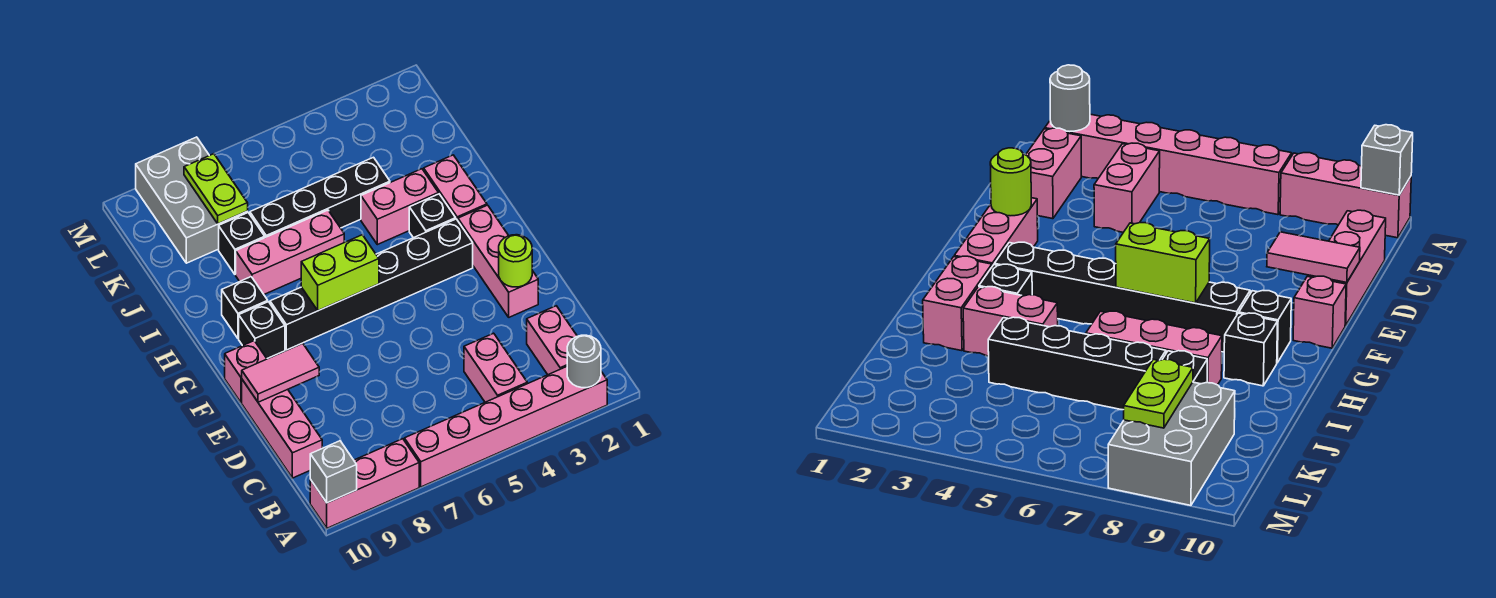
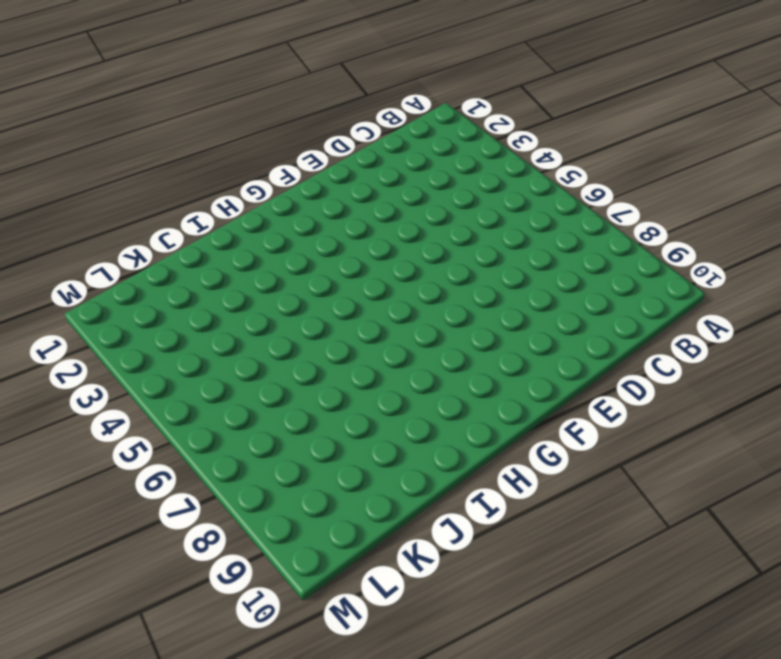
none -> pink 1x6 brick [404,367,607,487]
none -> pink 1x3 brick [310,439,419,528]
none -> pink 1x2 brick [527,306,577,375]

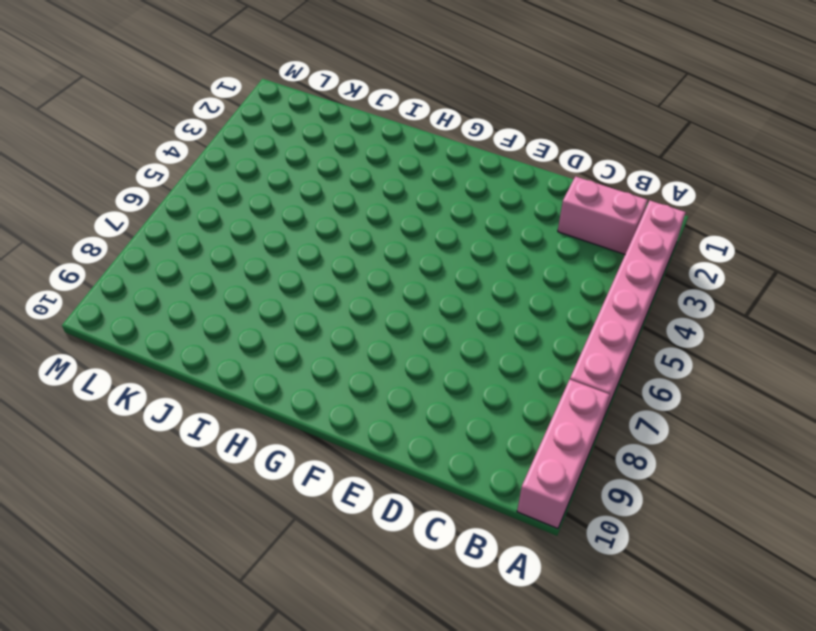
none -> pink 1x2 brick [464,333,527,402]
none -> pink 1x3 brick [242,380,322,478]
none -> pink 1x3 brick [458,205,538,317]

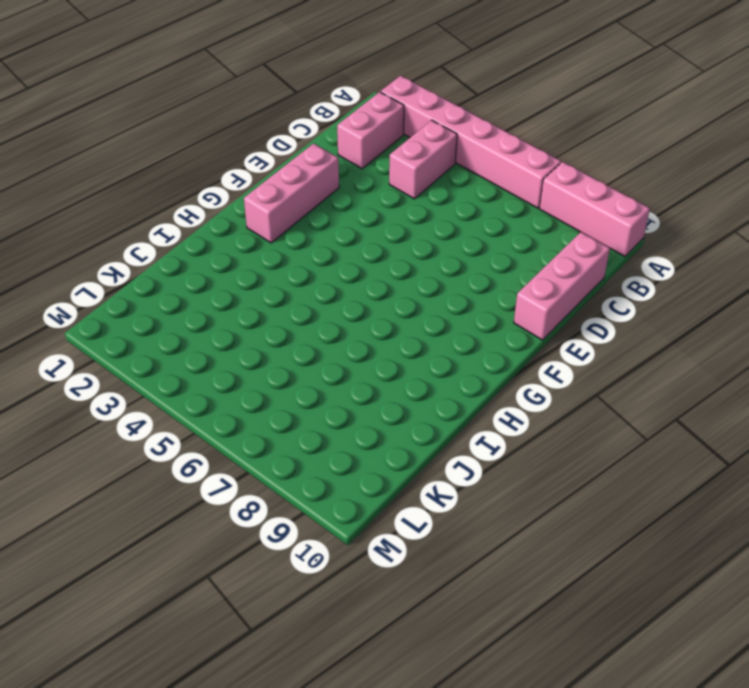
none -> pink 1x1 brick [225,341,267,403]
none -> black 1x6 brick [270,219,473,350]
none -> black 1x1 brick [239,302,285,358]

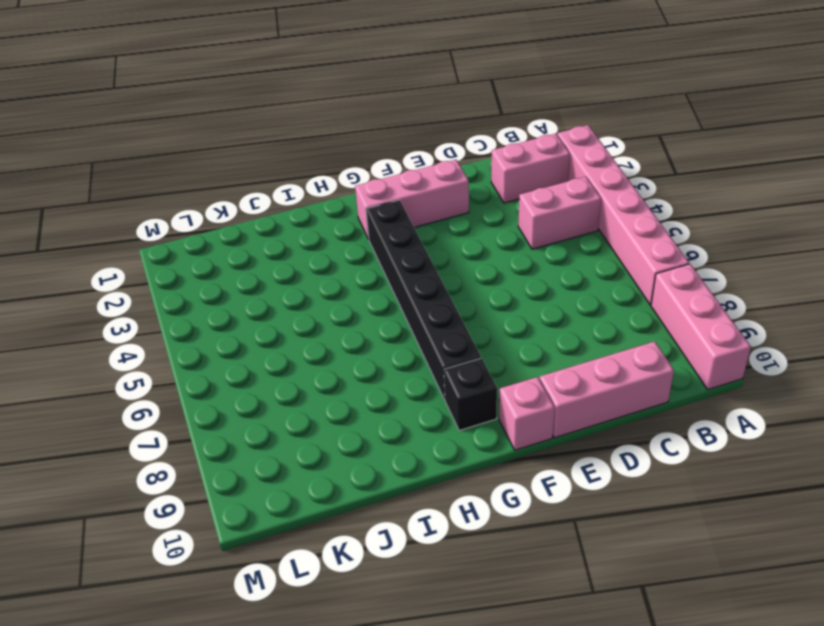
none -> pink 1x2 brick [424,155,487,220]
none -> black 1x1 brick [409,194,456,238]
none -> black 1x1 brick [222,277,268,339]

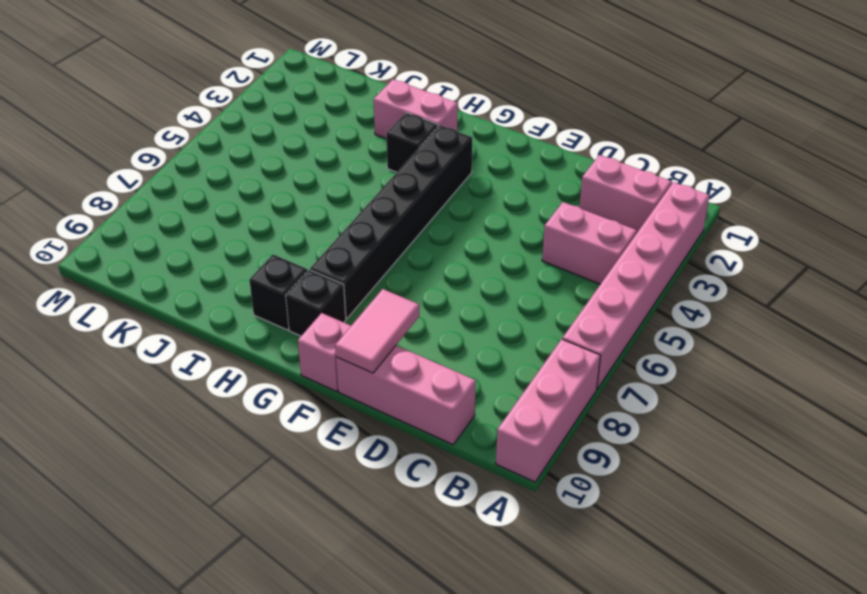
none -> pink 1x3 brick [458,205,538,317]
none -> pink 1x2 brick [361,169,438,245]
none -> pink 1x3 brick [236,210,344,294]

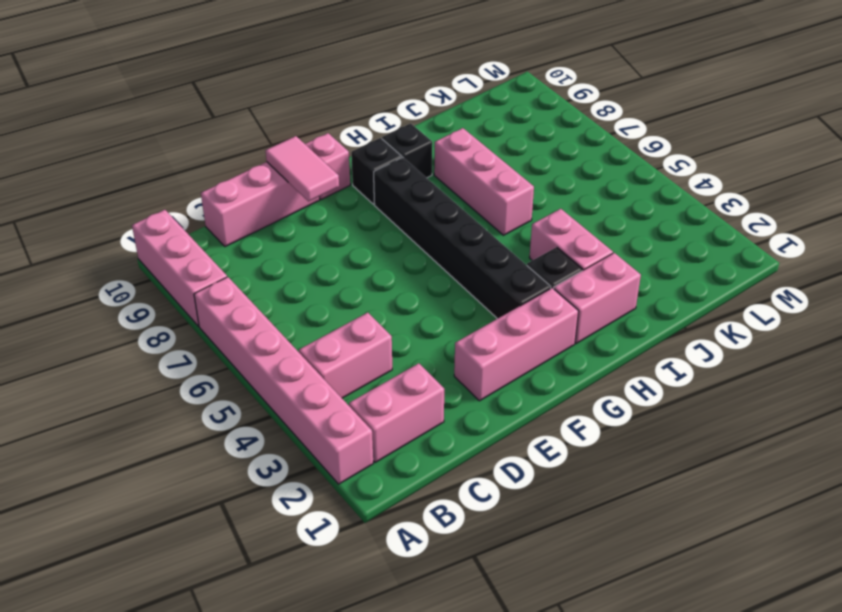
none -> black 1x4 brick [250,157,390,238]
none -> black 1x1 brick [219,213,265,274]
none -> grey 2x3 brick [136,137,248,263]

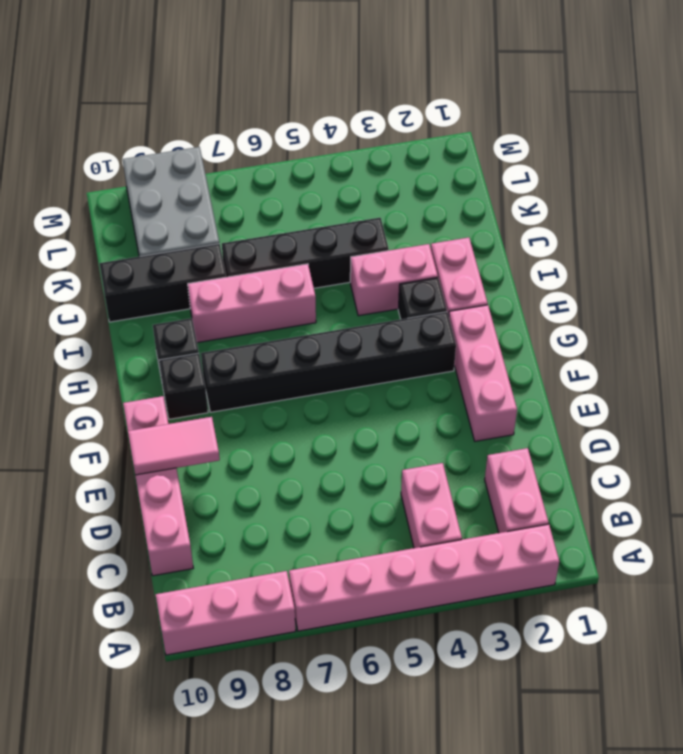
black 1x3 brick [99,244,226,322] -> black 1x1 brick [219,213,265,274]
none -> grey 1x1 round brick [567,335,601,388]
none -> grey 1x1 brick [310,441,357,503]
none -> lime 1x1 round brick [499,235,532,287]

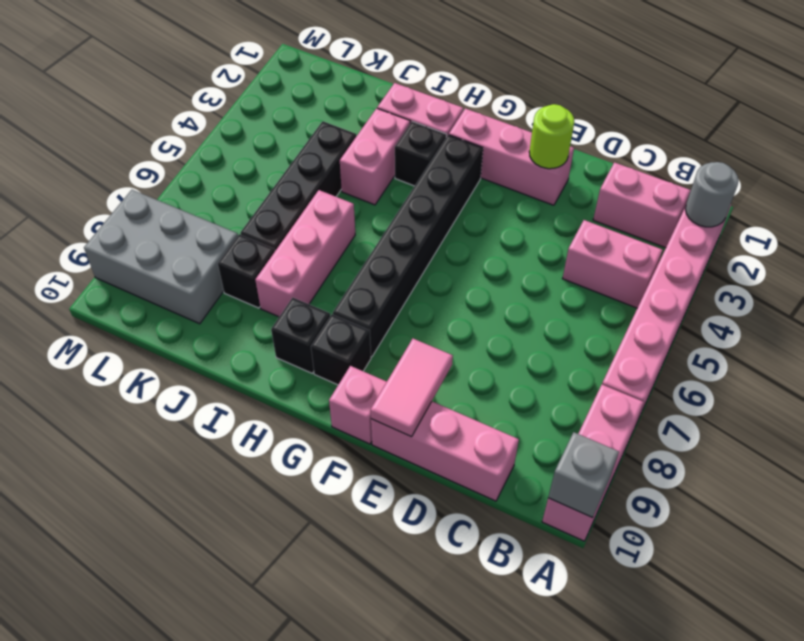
none -> lime 1x2 brick [301,235,379,311]
none -> lime 1x2 plate [184,154,248,224]

